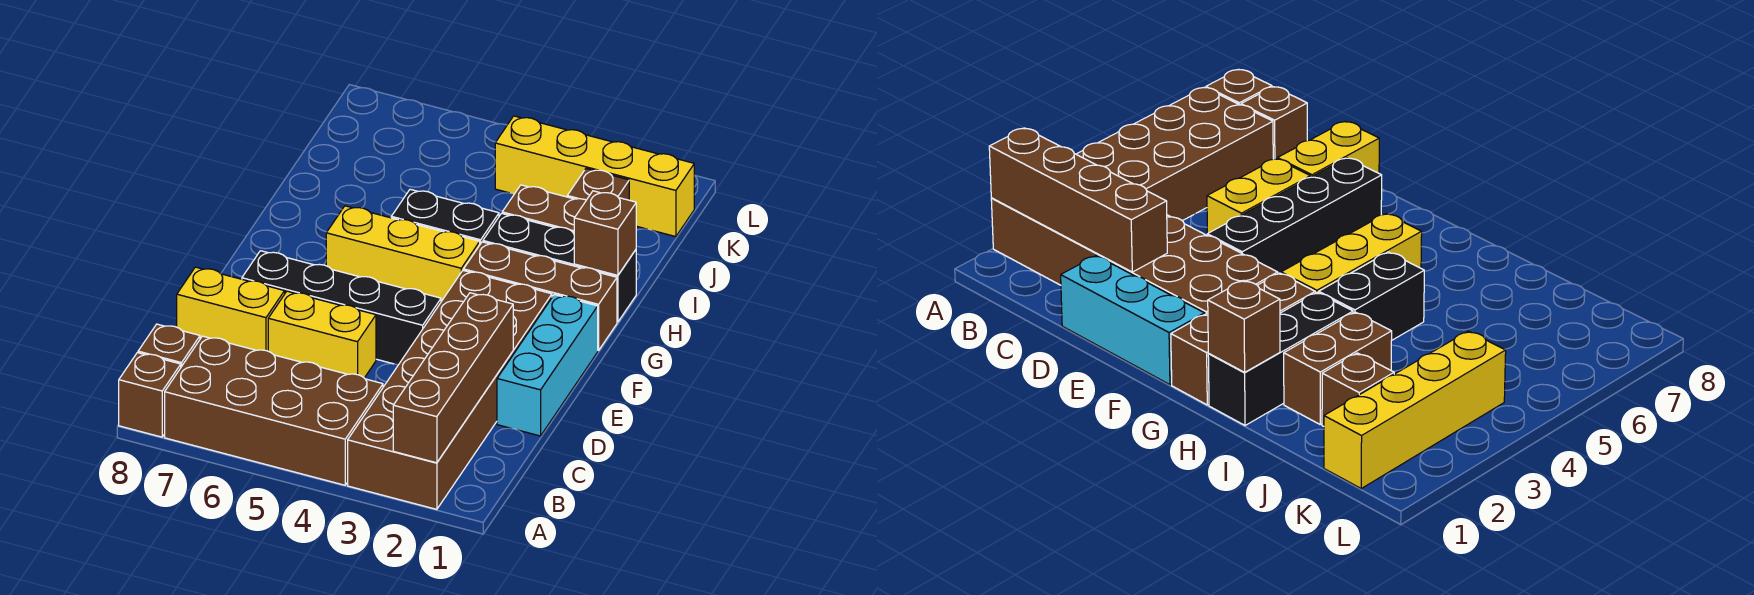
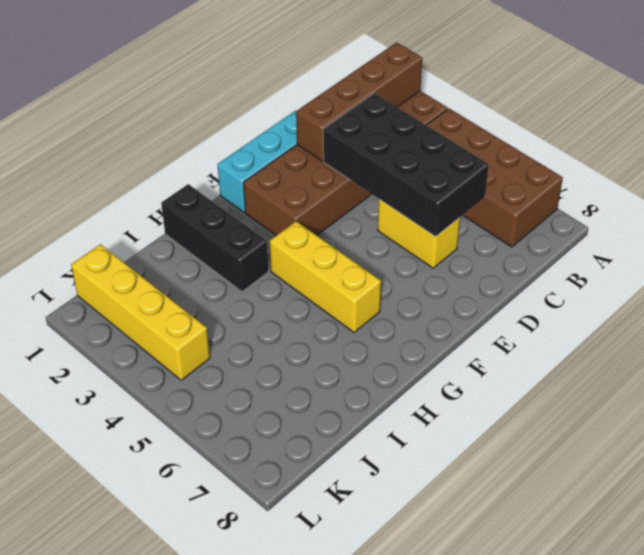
black 2x4 brick [323,93,489,237] -> none
none -> brown 1x1 brick [119,353,181,437]
none -> brown 1x1 brick [138,324,200,367]
none -> yellow 1x2 brick [177,267,285,351]

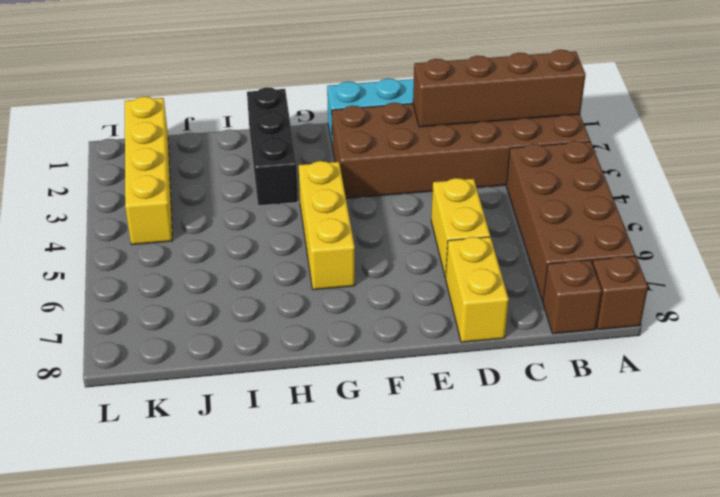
none -> black 1x4 brick [242,251,441,365]
none -> brown 1x3 brick [464,242,617,351]
none -> black 1x2 brick [391,189,499,244]

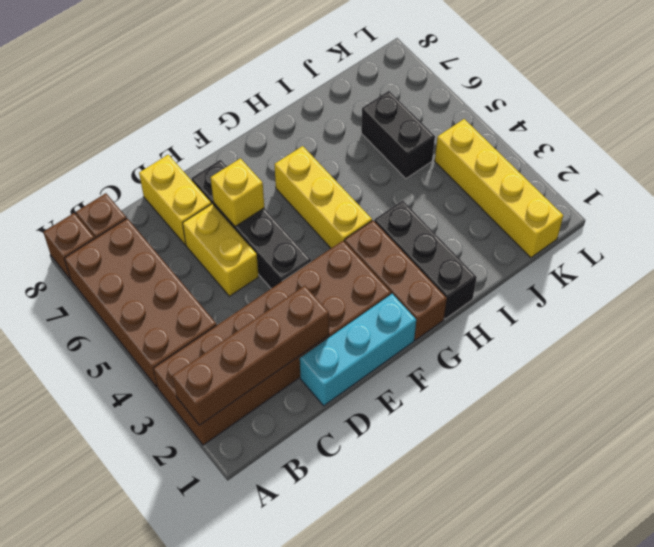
yellow 1x1 brick [211,158,264,227] -> none
black 1x2 brick [361,91,435,179] -> black 1x2 brick moved to [391,189,499,244]
none -> brown 1x2 brick [502,185,586,232]
none -> brown 1x1 brick [567,169,629,200]
none -> brown 1x1 brick [574,191,636,275]

